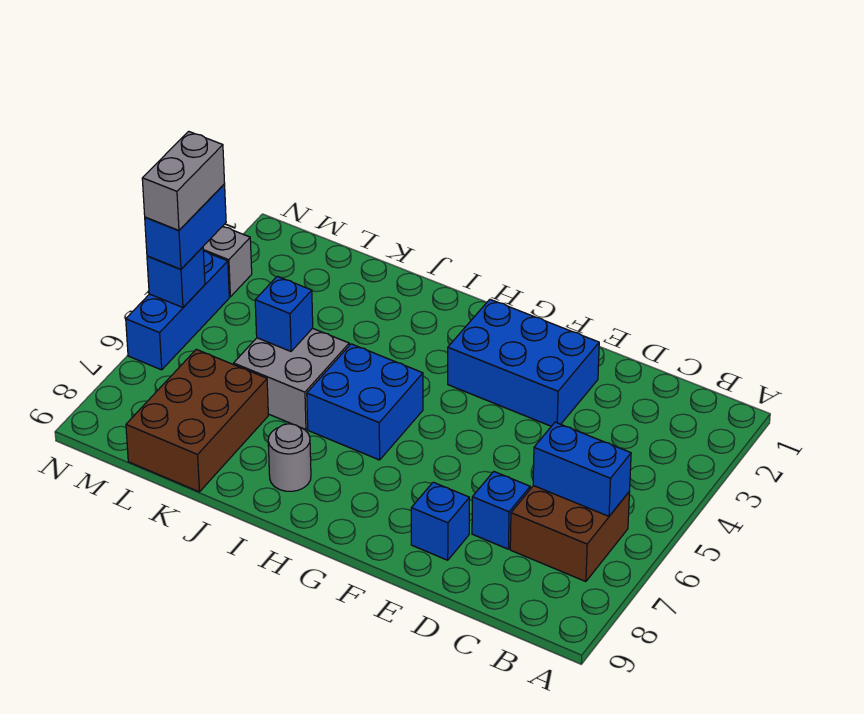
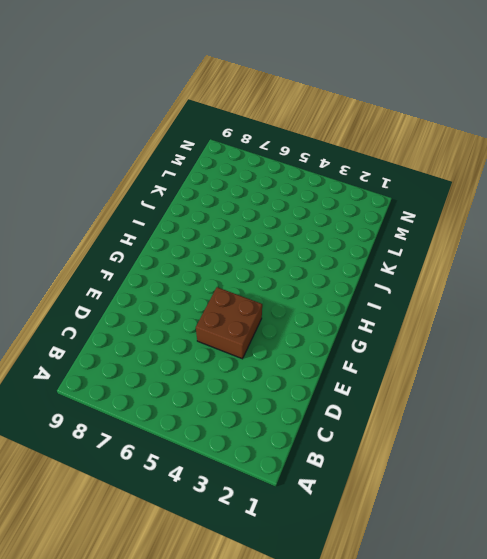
brown 2x2 brick [196,287,262,359] -> brown 2x2 brick moved to [510,486,630,582]
none -> blue 1x1 brick [472,472,530,549]
none -> blue 2x3 brick [448,299,599,426]
none -> blue 1x1 brick [411,482,469,560]

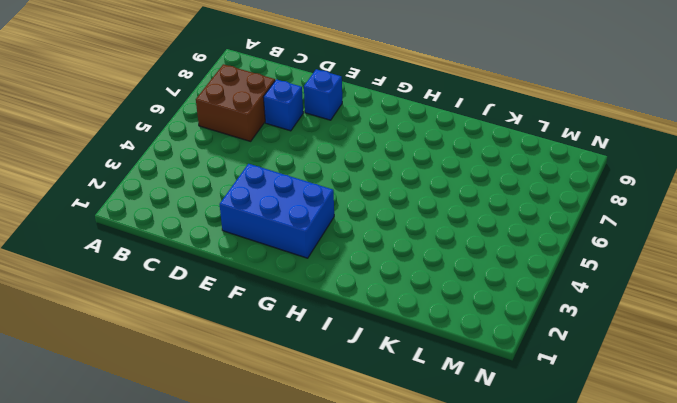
none -> blue 2x2 brick [307,344,423,460]
none -> grey 1x1 round brick [268,424,311,491]
none -> grey 2x2 brick [234,328,349,429]

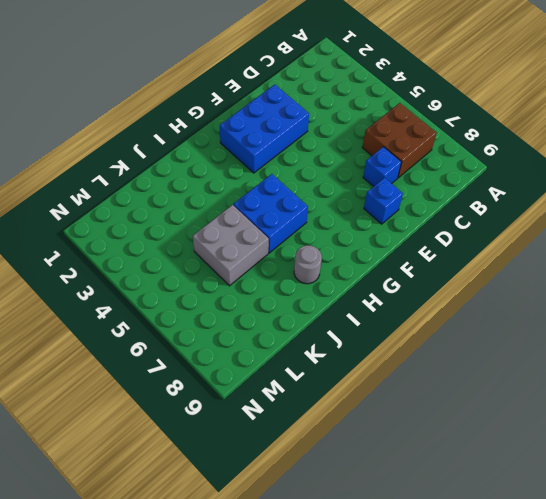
none -> brown 2x3 brick [126,349,268,492]
none -> grey 1x1 brick [203,226,252,297]
none -> blue 1x3 brick [126,251,229,370]

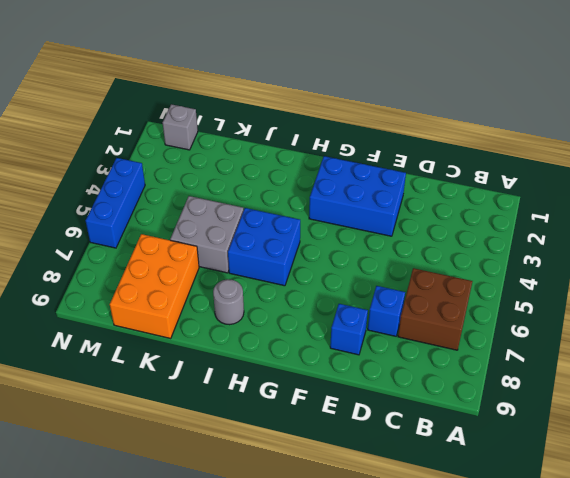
orange 2x3 brick [110,234,199,338] -> brown 2x3 brick [126,349,268,492]
grey 1x1 brick [163,104,198,150] -> grey 1x1 brick moved to [203,226,252,297]
none -> blue 1x2 brick [533,422,631,516]
none -> blue 1x1 brick [255,276,313,351]
none -> blue 1x1 brick [147,247,205,308]

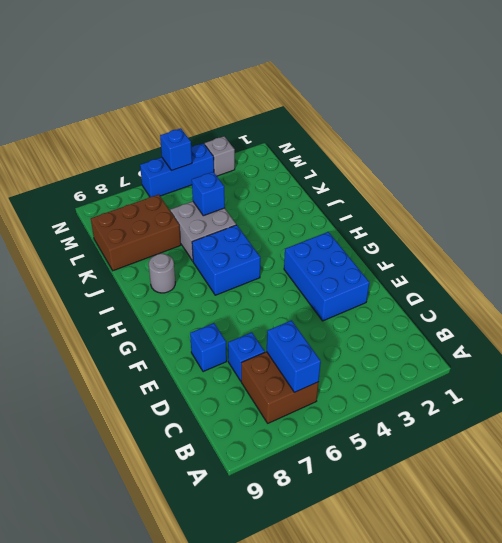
none -> blue 1x2 brick [145,184,226,269]
none -> grey 1x2 brick [142,131,225,231]

